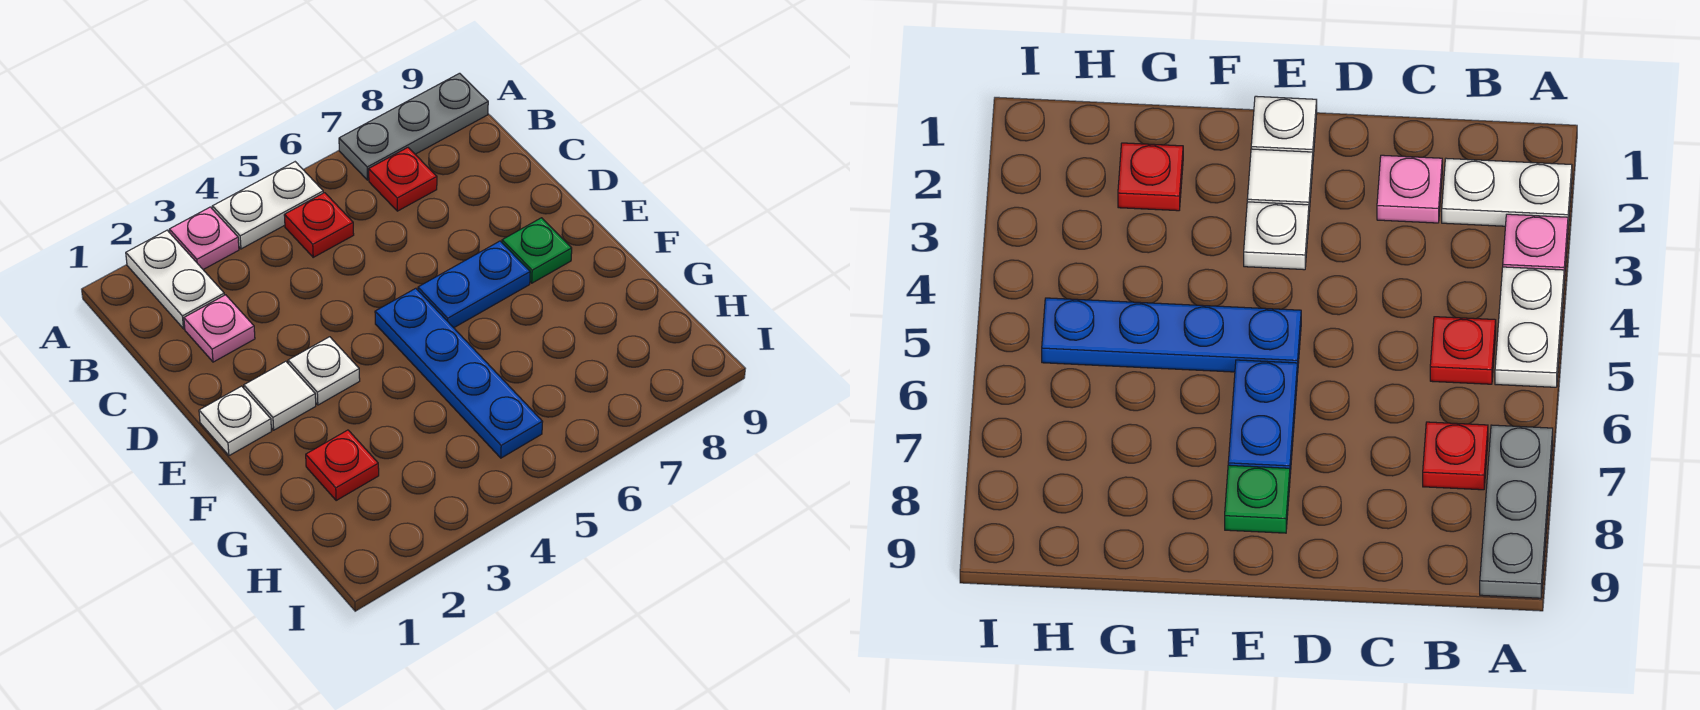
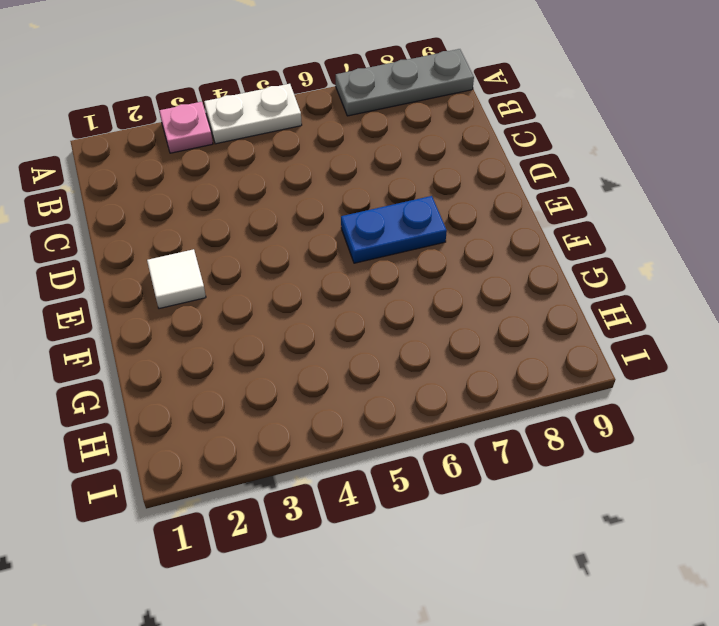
none -> white 1x2 plate [126,230,224,329]
none -> red 1x1 plate [284,193,354,257]
none -> red 1x1 plate [369,148,437,211]

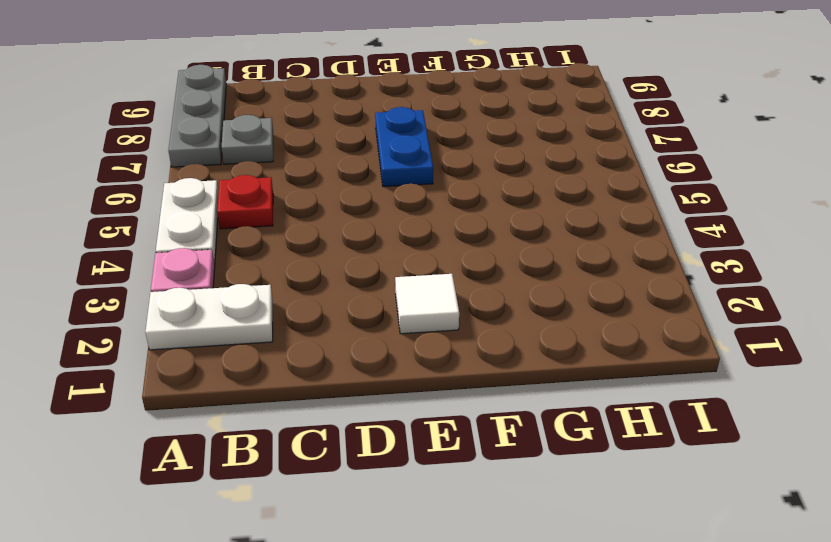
grey 1x1 plate [222,115,273,164] -> red 1x1 plate [369,148,437,211]
none -> pink 1x1 plate [184,295,255,362]
none -> white 1x1 plate [199,386,272,456]
none -> white 1x1 plate [288,337,360,405]

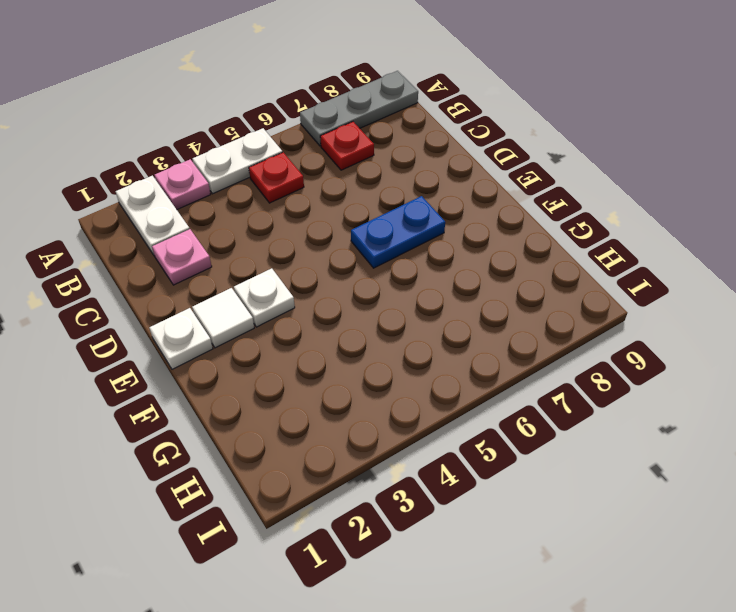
none -> blue 1x4 plate [375,288,542,458]
none -> green 1x1 plate [502,218,572,283]
none -> red 1x1 plate [306,430,379,500]

